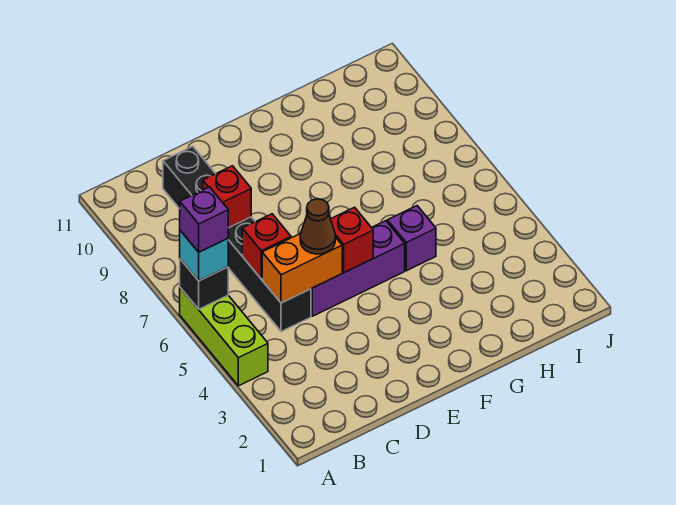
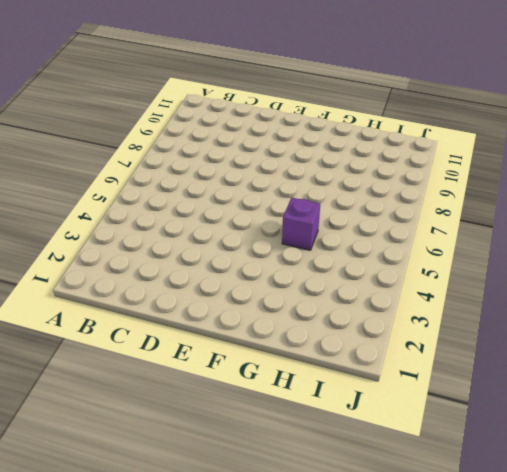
none -> lime 1x3 brick [180,288,268,386]
none -> black 1x6 brick [163,146,311,332]
none -> purple 1x3 brick [311,221,405,316]

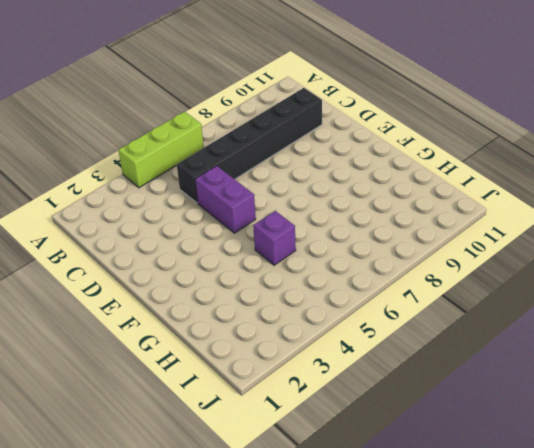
purple 1x2 brick [195,166,256,233] -> purple 1x3 brick [311,221,405,316]
none -> black 1x1 brick [180,259,228,309]
none -> orange 1x2 brick [262,233,342,303]
none -> red 1x1 brick [242,214,291,279]

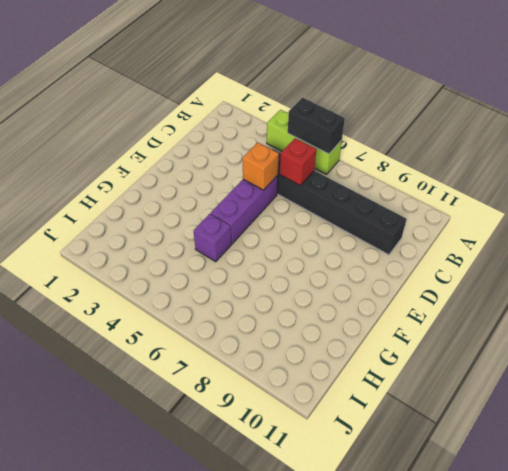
black 1x2 brick [288,98,345,154] -> black 1x1 brick [180,259,228,309]
orange 1x1 brick [243,143,279,190] -> orange 1x2 brick [262,233,342,303]
none -> red 1x1 brick [203,166,251,228]
none -> red 1x1 brick [331,207,373,272]
none -> cyan 1x1 brick [180,230,228,281]

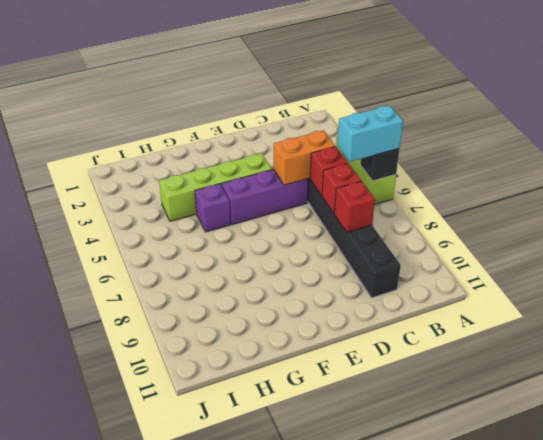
cyan 1x2 brick [337,106,403,162] -> cyan 1x1 brick [180,230,228,281]
red 1x1 brick [322,163,361,213] -> red 1x1 brick moved to [331,207,373,272]
lime 1x4 brick [159,154,272,221] -> none
none -> brown 1x1 cone [300,199,335,254]
none -> purple 1x1 brick [180,187,228,252]

